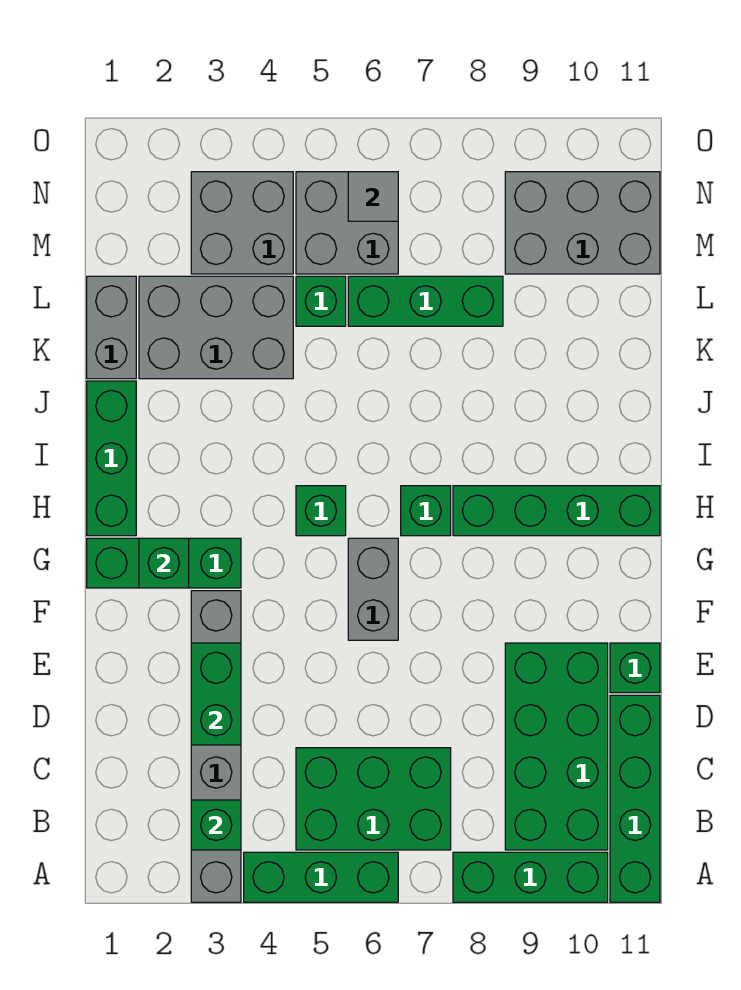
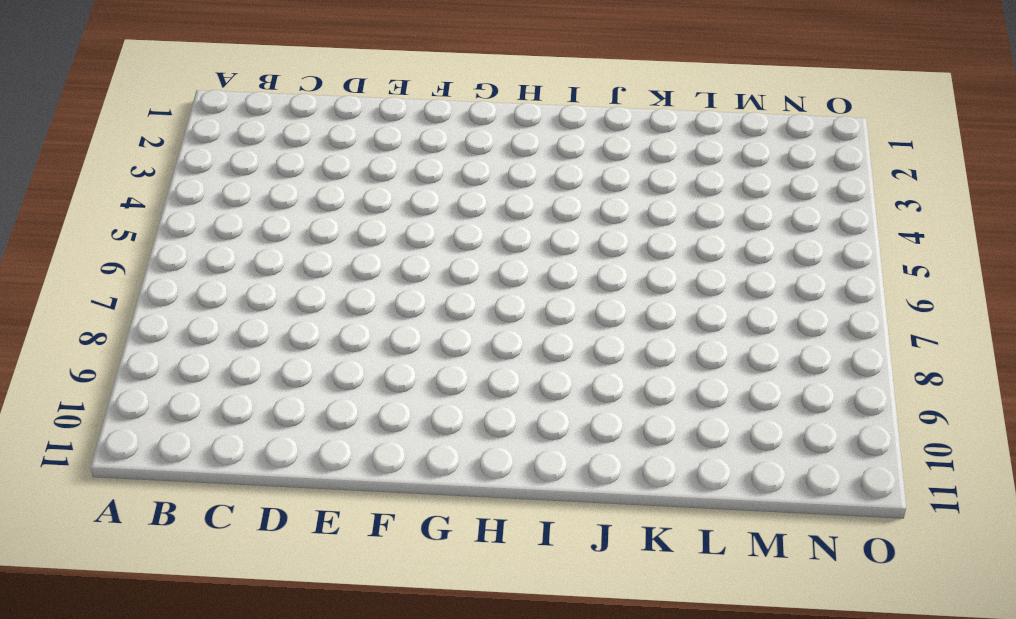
none -> grey 1x6 brick [191,591,241,902]
none -> green 1x3 brick [244,852,398,902]
none -> green 1x3 brick [453,852,608,902]

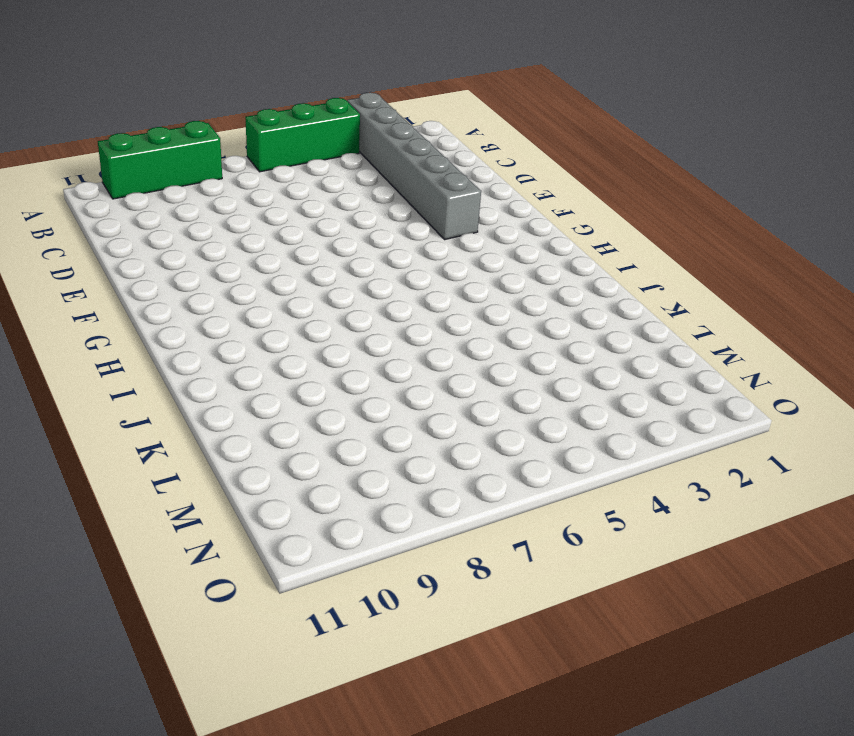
none -> green 1x4 brick [610,695,660,902]
none -> green 2x3 brick [296,748,451,850]
none -> green 2x4 brick [505,643,608,850]

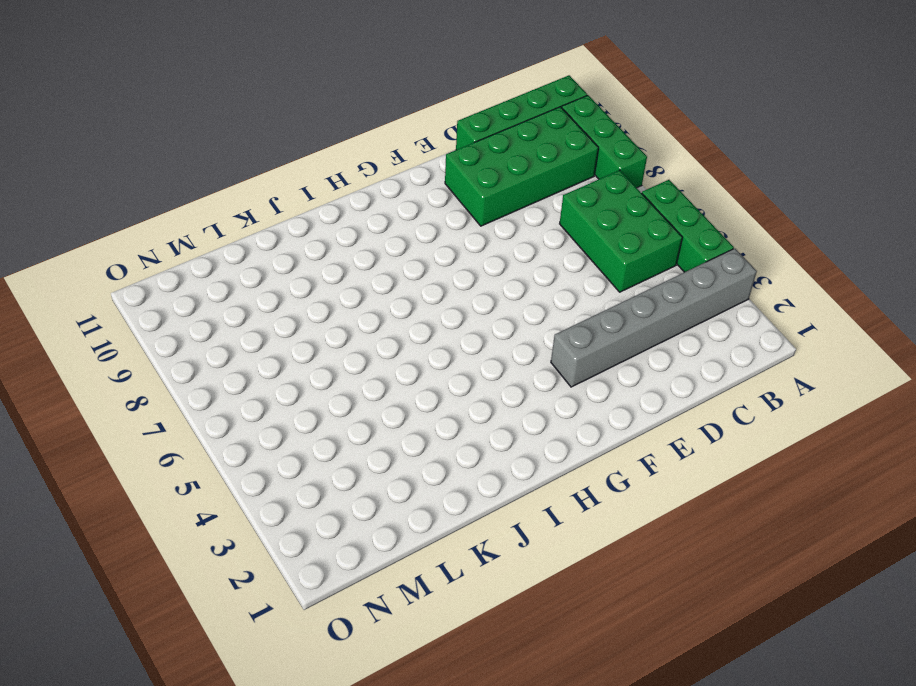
none -> green 1x1 brick [610,643,660,693]
none -> grey 1x2 brick [348,538,398,640]
none -> green 1x3 brick [87,538,241,588]

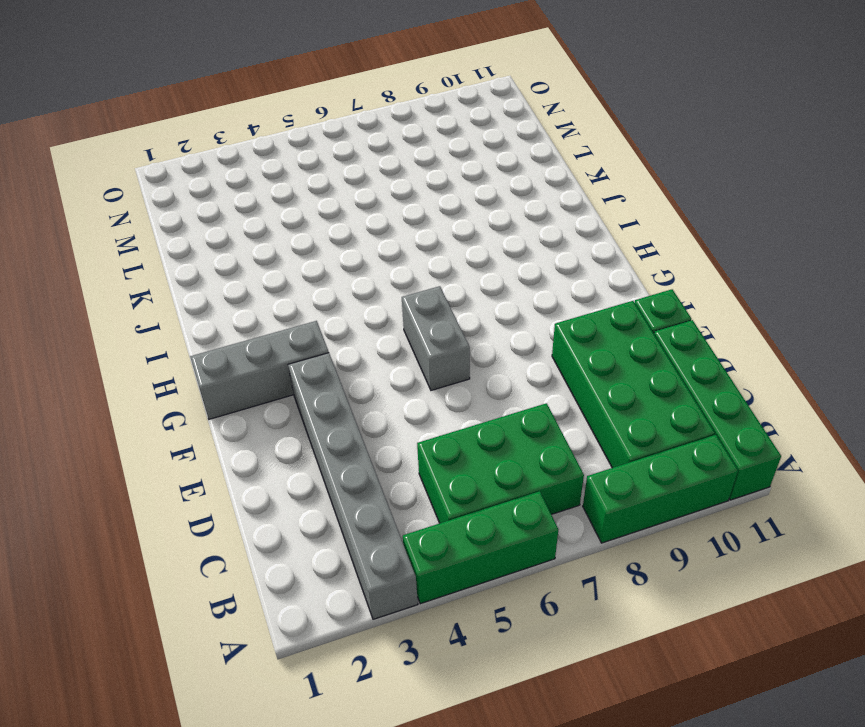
grey 1x3 brick [190,321,329,419] -> green 1x3 brick [87,538,241,588]
none -> green 1x3 brick [87,381,136,536]
none -> green 1x1 brick [296,486,346,536]
none -> green 1x1 brick [401,486,451,536]

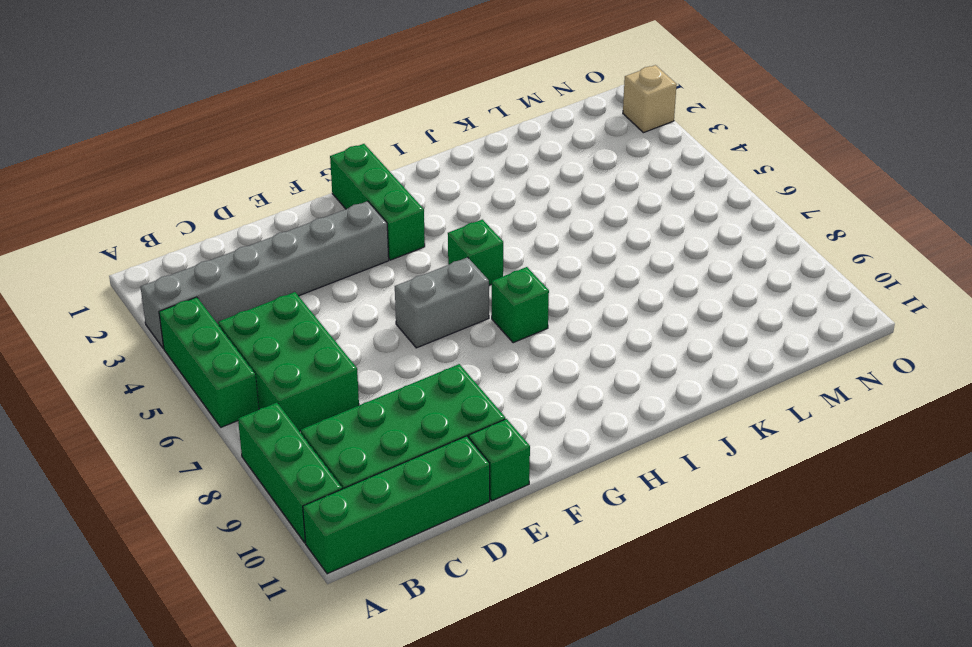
tan 1x1 brick [623,65,677,133] -> none
none -> green 1x3 brick [87,381,136,536]
none -> green 1x4 brick [453,486,660,536]
none -> grey 1x2 brick [87,276,136,379]

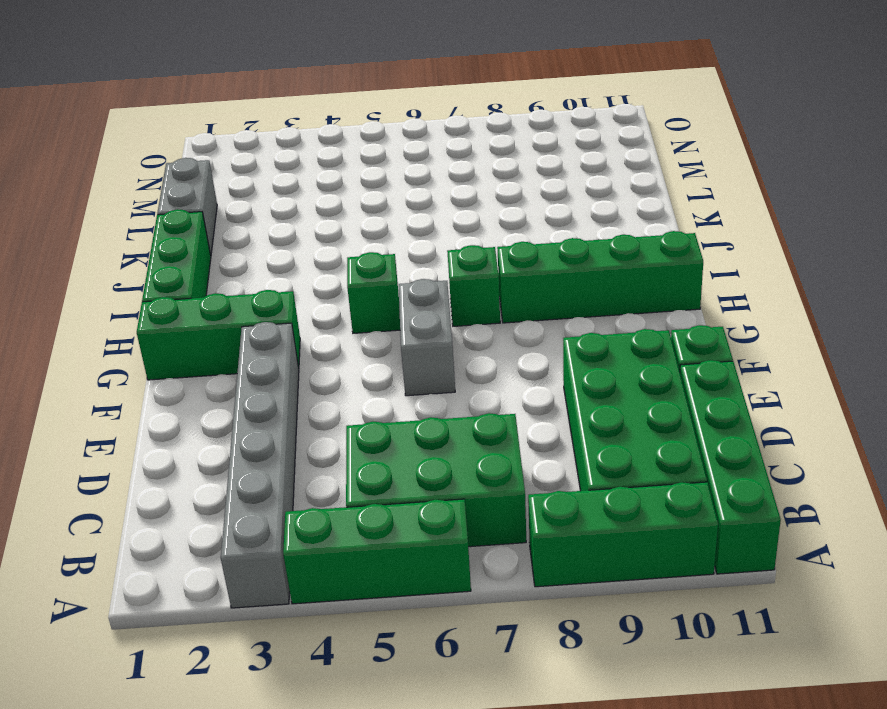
none -> grey 2x3 brick [139,276,293,379]
none -> green 1x1 brick [296,276,346,326]
none -> green 1x3 brick [348,276,503,326]

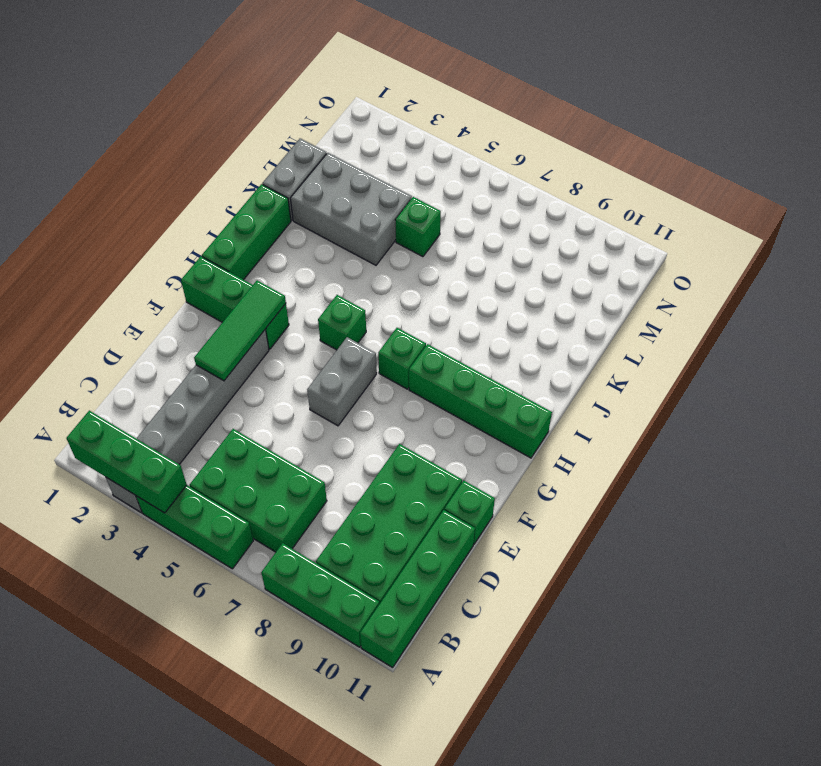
green 1x3 brick [67,411,187,513] -> green 1x3 brick moved to [348,276,503,326]
green 1x3 tile [194,280,286,381] -> green 1x2 brick [191,643,241,745]
none -> grey 2x2 brick [191,172,293,274]
none -> grey 2x2 brick [296,172,398,274]
none -> grey 2x3 brick [505,172,660,274]

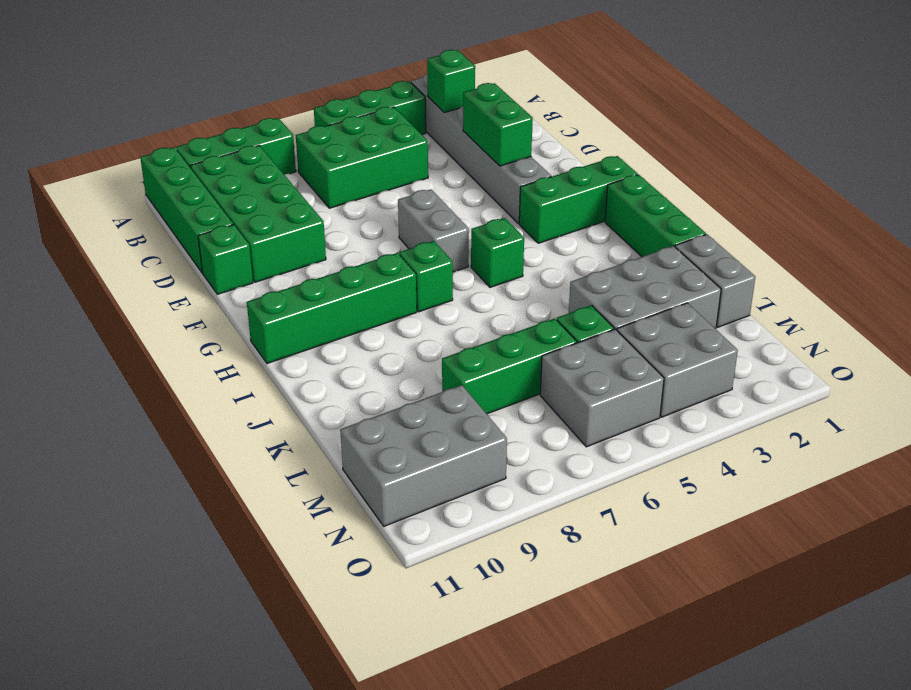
none -> green 1x1 brick [139,538,189,588]
none -> grey 1x1 tile [348,172,398,221]

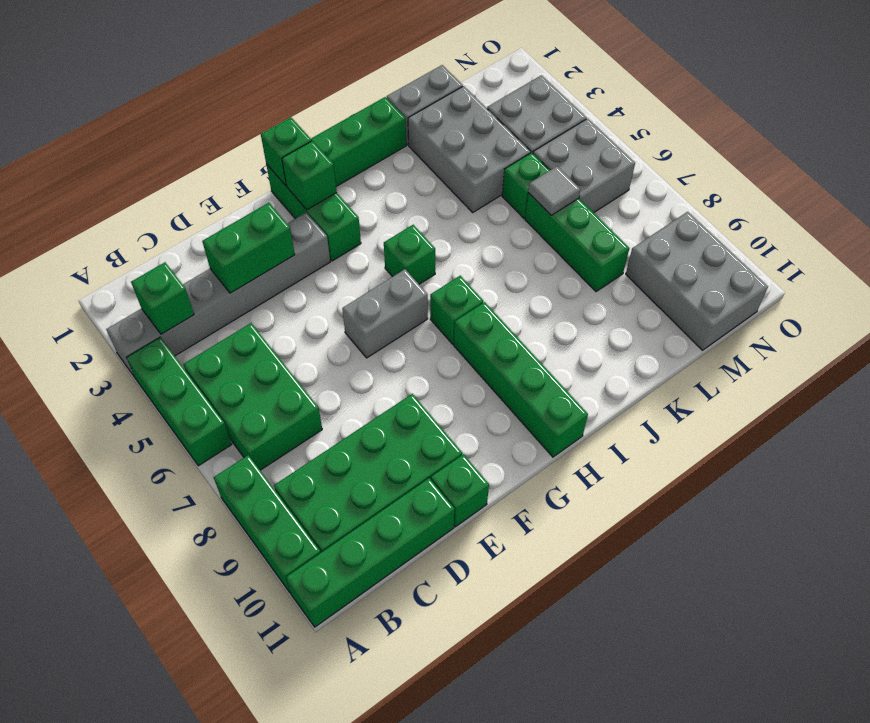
green 1x1 brick [261,117,312,185] -> none
grey 1x1 tile [528,166,580,215] -> grey 1x1 tile moved to [348,172,398,221]

